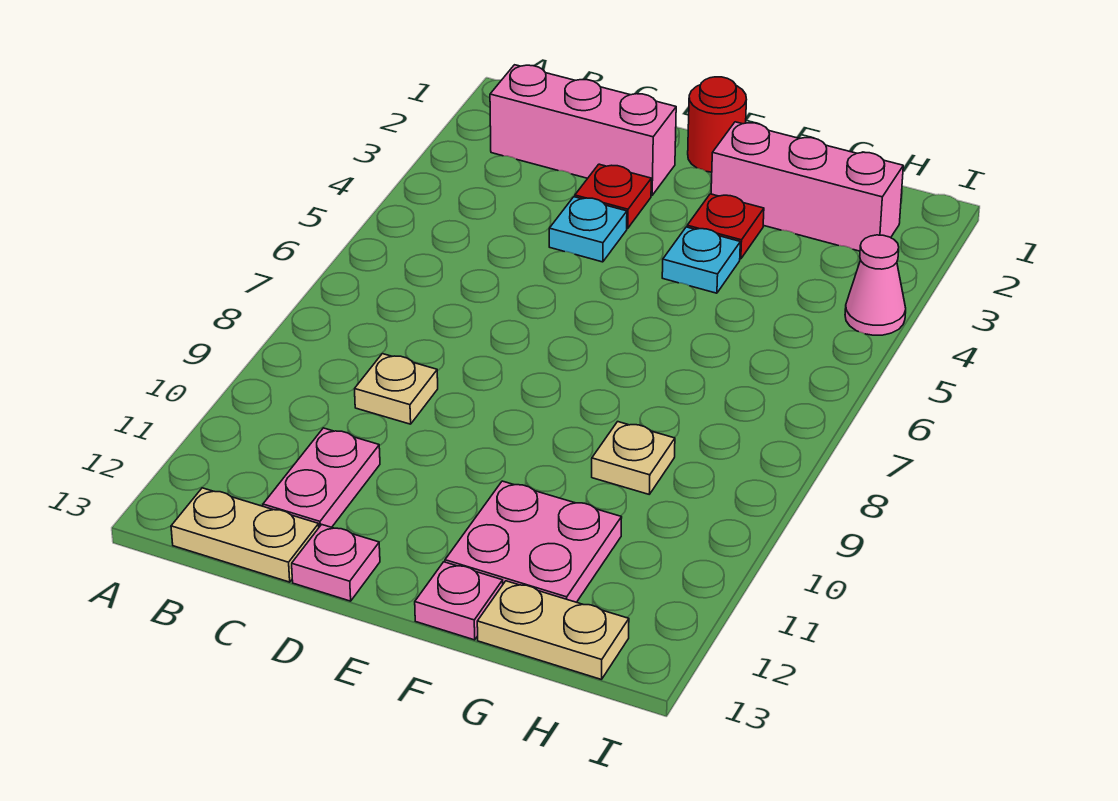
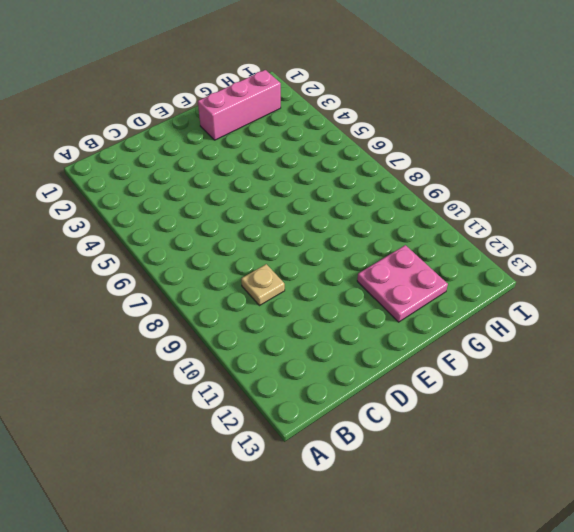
none -> pink 1x3 brick [490,65,676,196]
none -> tan 1x2 plate [171,488,319,582]
none -> pink 1x2 plate [263,428,380,527]

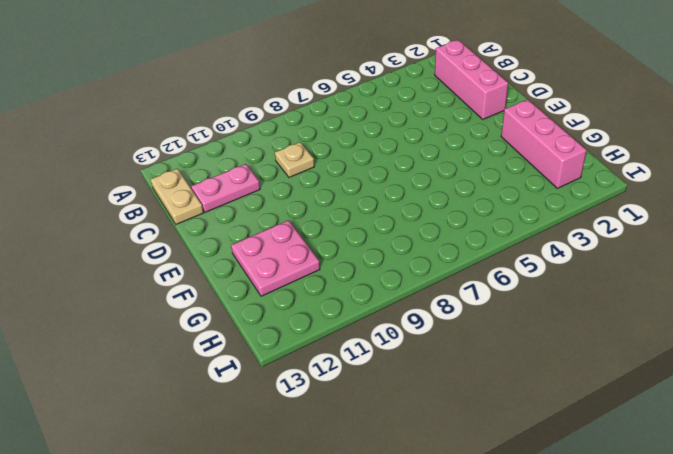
none -> red 1x1 plate [575,164,651,228]
none -> cyan 1x1 plate [549,197,627,262]
none -> pink 1x1 plate [292,524,380,601]

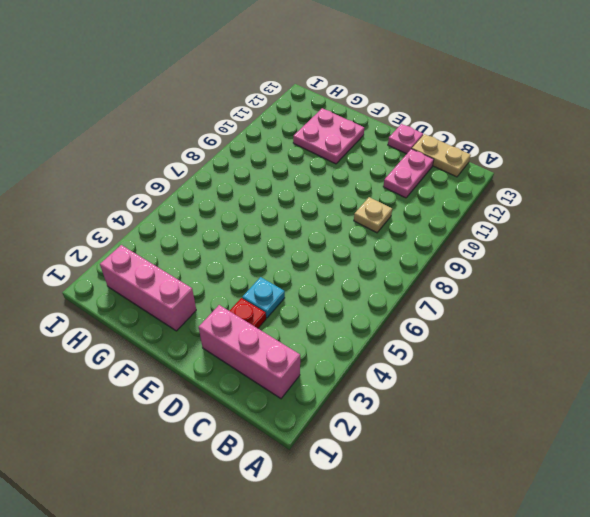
none -> red 1x1 round brick [688,77,747,172]
none -> red 1x1 plate [687,194,764,259]
none -> cyan 1x1 plate [662,227,740,293]

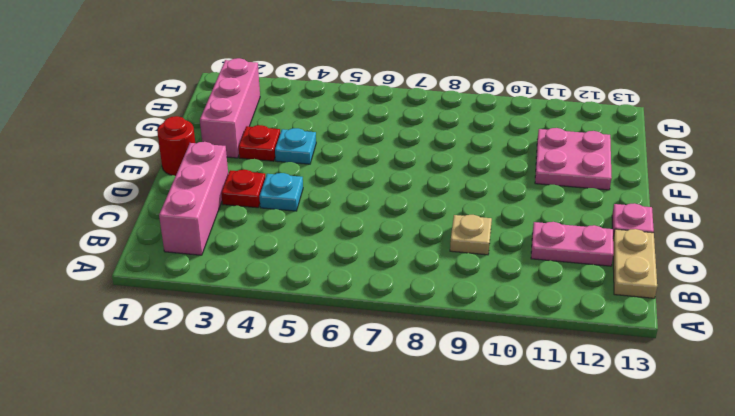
none -> pink 1x1 plate [415,562,503,640]
none -> tan 1x1 plate [592,422,675,494]
none -> tan 1x2 plate [477,581,629,680]

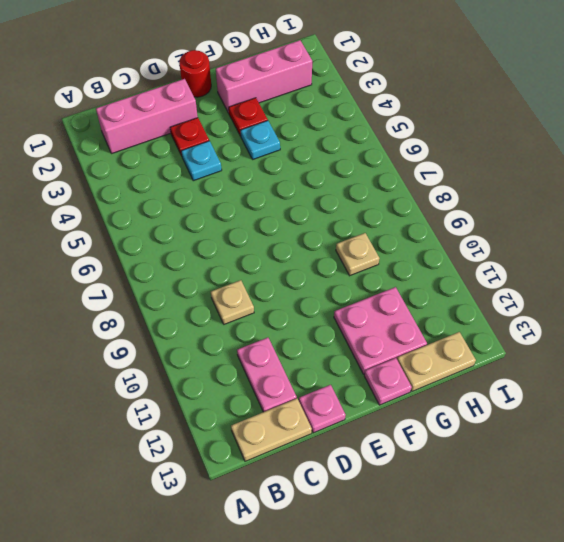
none -> pink 1x1 cone [845,235,906,335]

